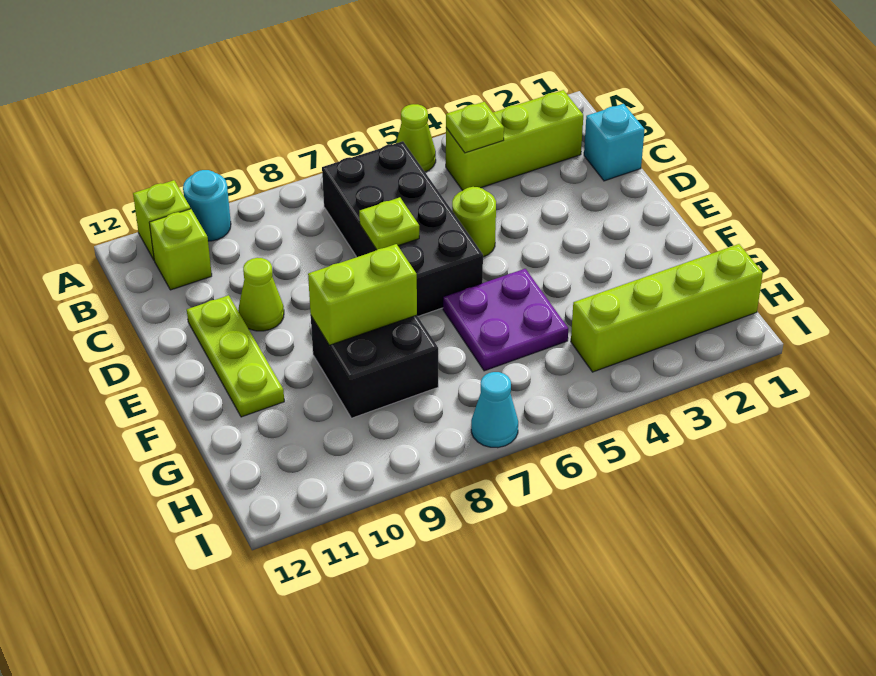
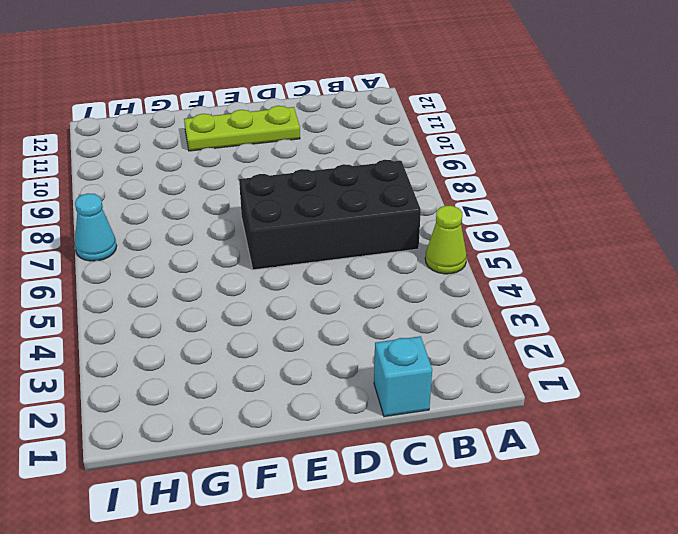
none -> cyan 1x1 round brick [183,170,231,241]
none -> lime 1x1 brick [133,180,191,260]
none -> lime 1x3 brick [446,90,583,191]

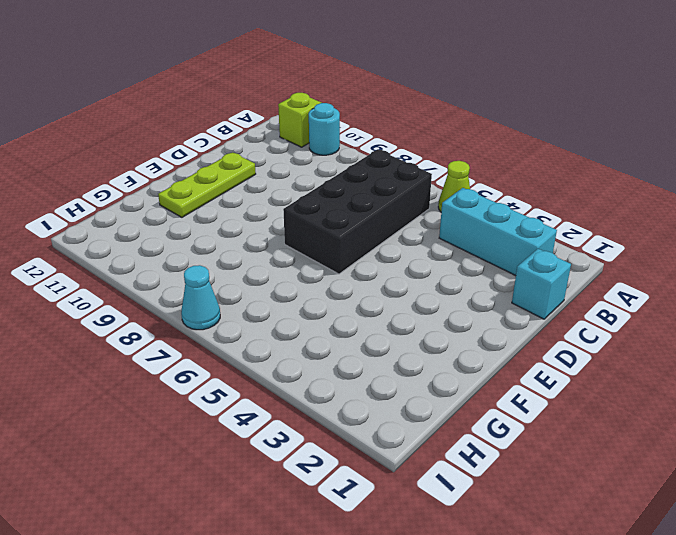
cyan 1x3 brick [439,188,557,276] -> lime 1x3 brick [446,90,583,191]
none -> lime 1x1 brick [149,209,212,290]
none -> lime 1x1 round brick [452,187,496,257]
none -> lime 1x1 cone [238,258,284,331]

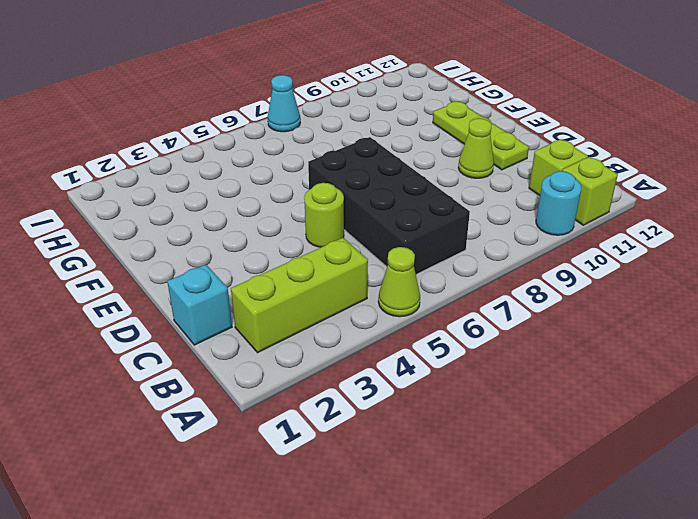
none -> purple 2x2 plate [443,269,568,371]
none -> black 2x2 brick [311,315,438,418]
none -> lime 1x4 brick [571,244,763,372]

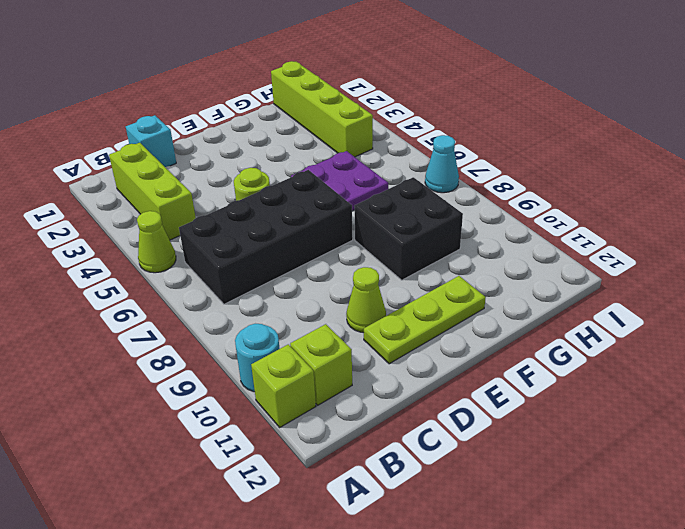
none -> lime 1x1 plate [446,102,504,153]
none -> lime 1x1 plate [359,197,419,250]
none -> lime 1x2 brick [308,244,417,345]

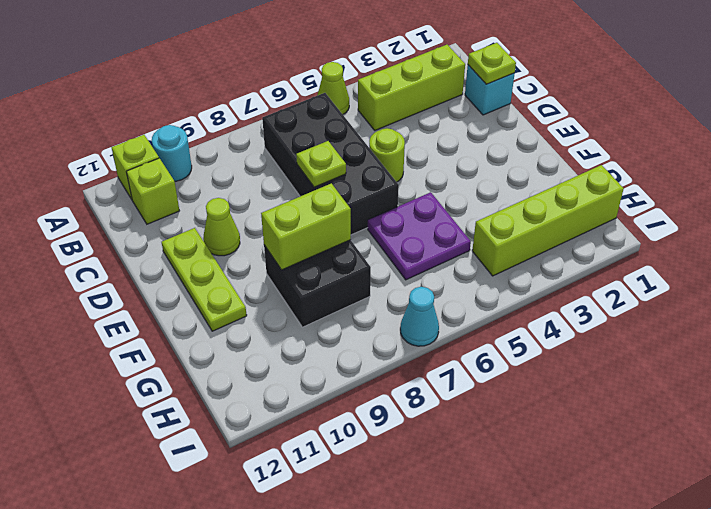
lime 1x1 plate [468,43,516,84] -> lime 1x1 plate moved to [446,102,504,153]

